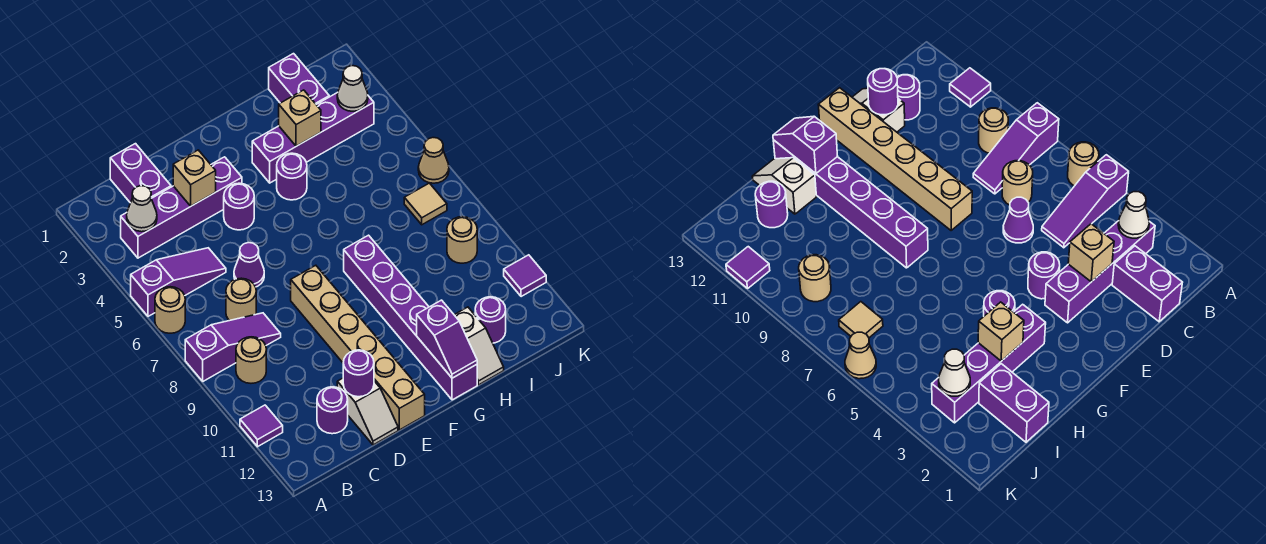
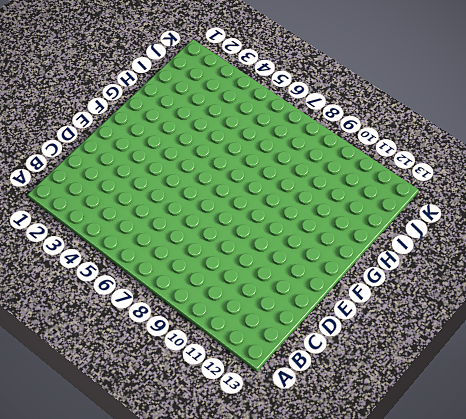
none -> purple 1x3 slope [131,248,226,316]
none -> tan 1x1 round brick [155,287,185,333]
none -> purple 1x3 slope [185,313,281,381]

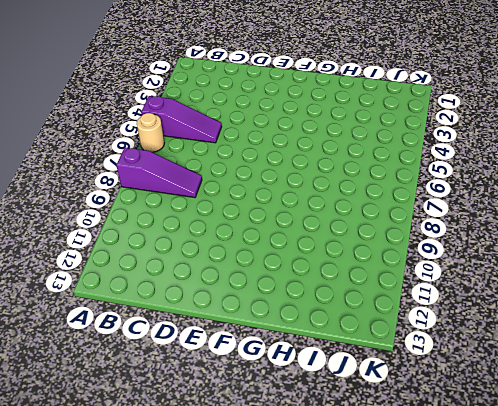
none -> purple 1x1 tile [240,405,283,447]
none -> purple 1x4 brick [121,157,242,258]
none -> tan 1x1 round brick [236,337,266,383]

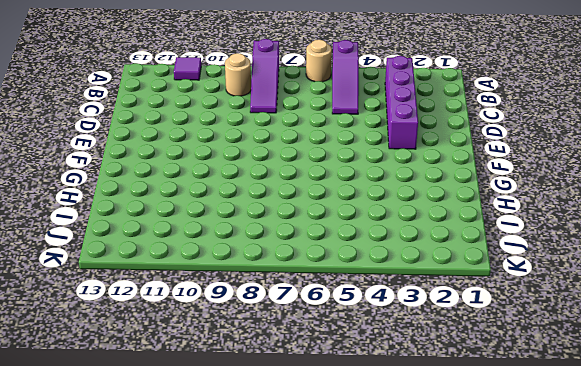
none -> purple 1x2 brick [110,144,171,203]
none -> tan 1x1 round brick [226,278,256,321]
none -> purple 1x1 round brick [317,387,348,434]

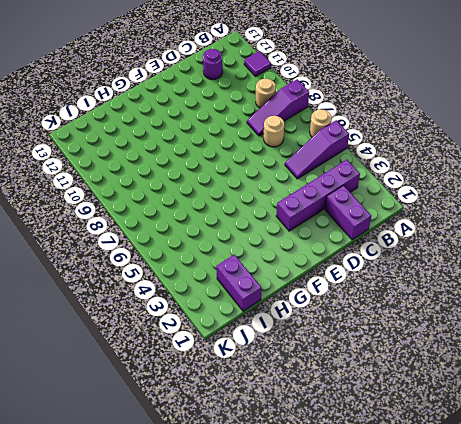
none -> purple 1x1 cone [234,243,264,287]
none -> white 1x2 slope [337,378,398,445]
none -> purple 1x1 round brick [224,183,254,230]

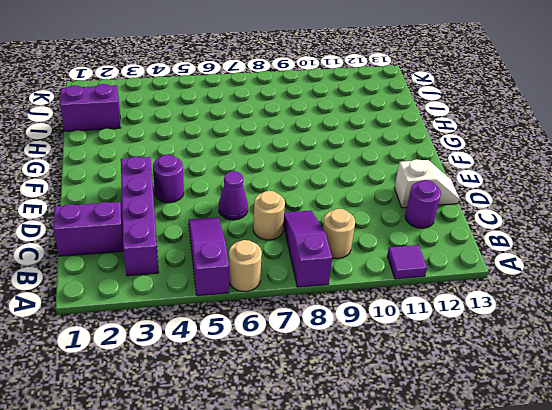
none -> tan 1x6 brick [291,265,425,430]
none -> purple 1x4 brick [252,92,374,183]
none -> purple 1x1 round brick [277,153,307,200]

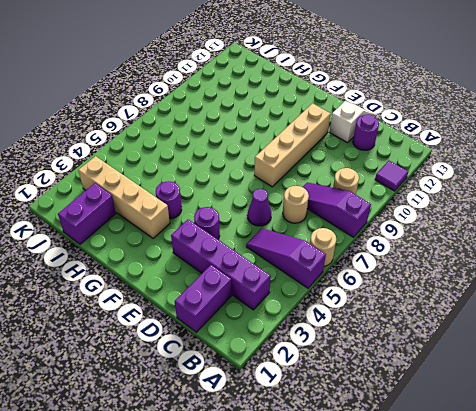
tan 1x4 brick [254,104,331,187] -> tan 1x6 brick [291,265,425,430]
tan 1x4 brick [78,156,170,238] -> purple 1x4 brick [252,92,374,183]
none -> purple 1x6 brick [344,235,477,400]
none -> white 1x2 slope [455,307,504,385]
none -> purple 1x1 round brick [475,297,506,343]

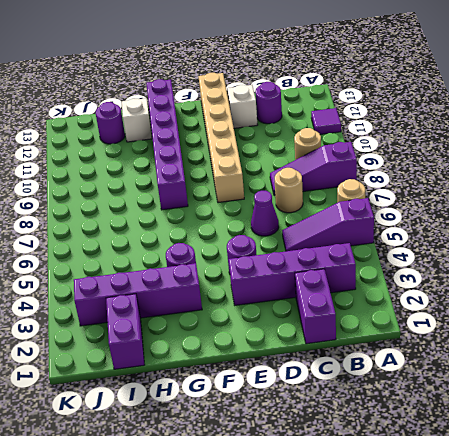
none -> tan 1x1 tile [404,183,447,225]
none -> tan 1x1 round brick [447,217,477,263]
none -> tan 1x1 cone [418,138,449,183]

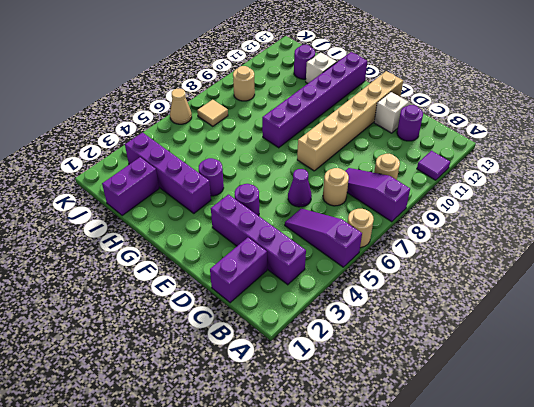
none -> purple 1x1 tile [504,255,546,297]
none -> white 1x1 cone [127,186,157,232]
none -> tan 1x1 brick [173,150,216,206]

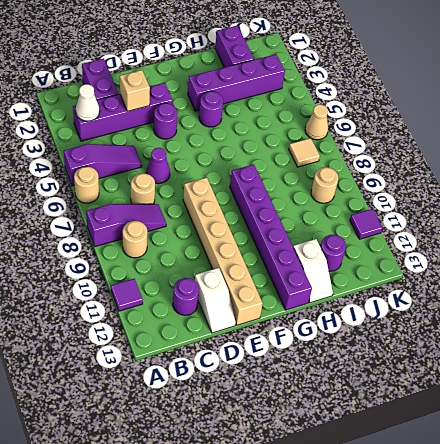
none -> purple 1x1 round brick [343,350,374,397]
none -> purple 1x2 slope [417,300,477,378]
none -> tan 1x1 brick [279,90,321,146]

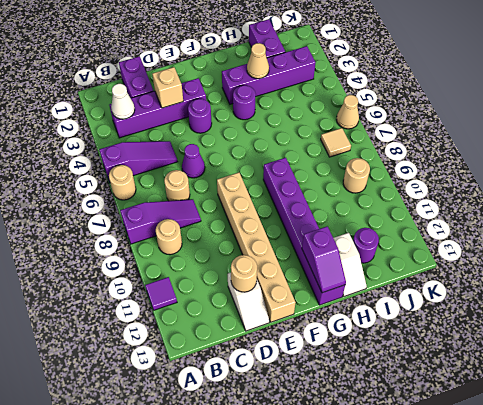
tan 1x1 round brick [231,255,257,292] -> purple 1x1 round brick [343,350,374,397]
tan 1x1 cone [247,43,269,79] -> tan 1x1 brick [279,90,321,146]
none -> purple 1x1 round brick [317,387,348,434]
none -> purple 1x1 tile [504,255,546,297]
none -> white 1x1 cone [337,66,368,111]

